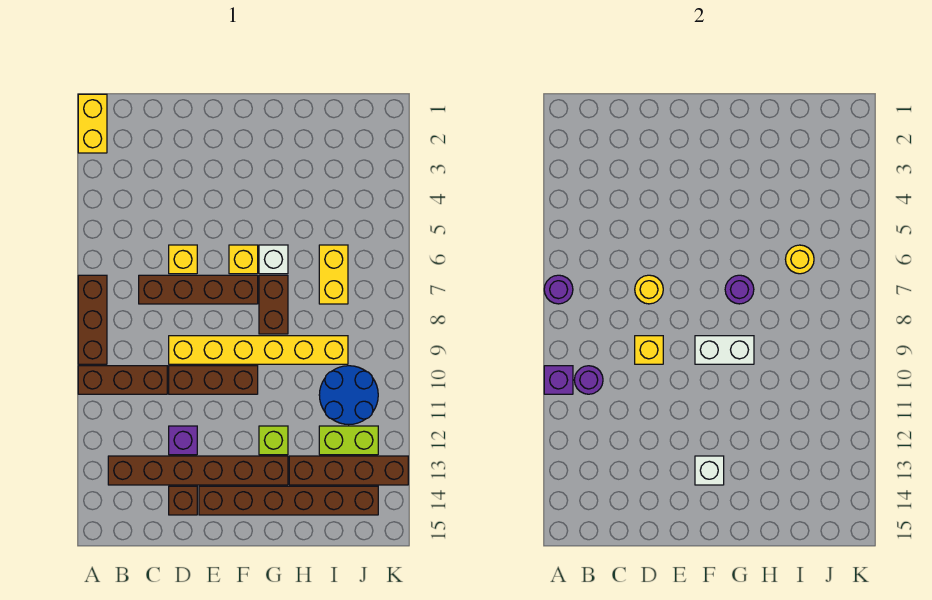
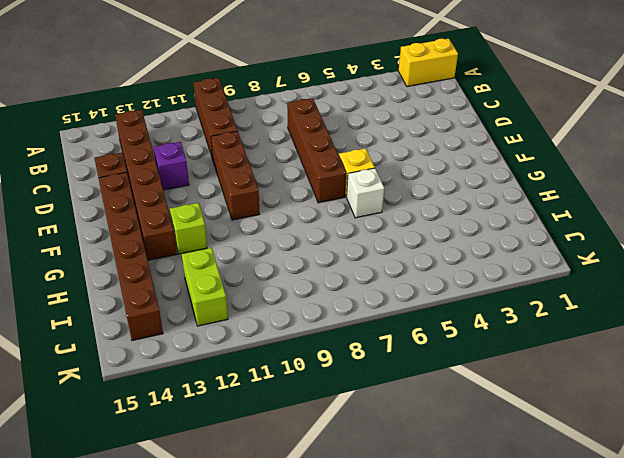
none -> brown 1x3 brick [78,275,107,364]
none -> yellow 1x1 brick [169,245,197,274]
none -> yellow 1x6 brick [169,336,348,364]

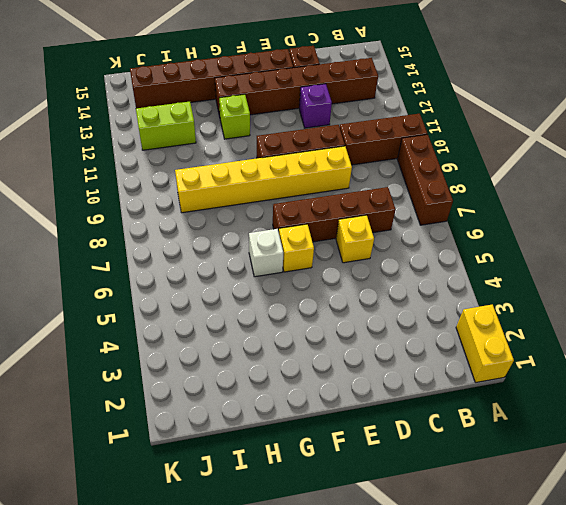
none -> brown 1x2 brick [259,275,288,334]
none -> brown 1x4 brick [289,456,408,485]
none -> yellow 1x2 brick [319,245,348,304]

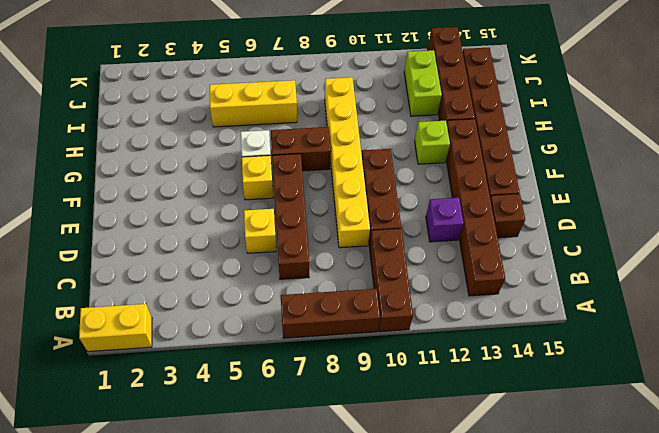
yellow 1x3 brick [210,80,297,127] -> yellow 1x2 brick [319,245,348,304]
none -> blue 2x2 round brick [319,366,378,425]
none -> purple 1x1 round brick [544,275,573,304]
none -> purple 1x1 brick [544,366,573,394]

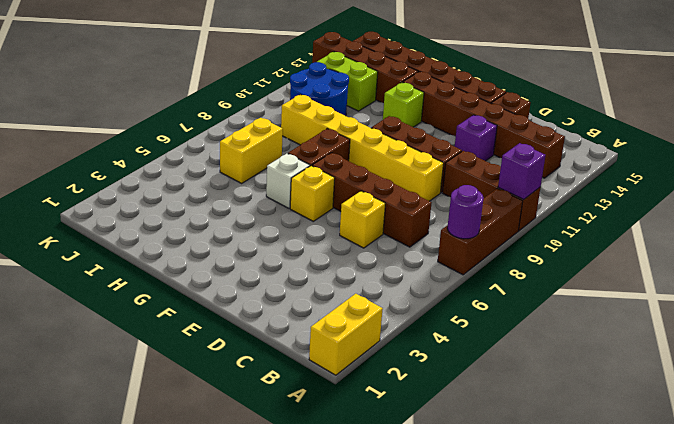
none -> purple 1x1 round brick [574,366,603,394]
none -> yellow 1x1 round brick [635,275,663,304]
none -> yellow 1x1 brick [635,336,663,364]

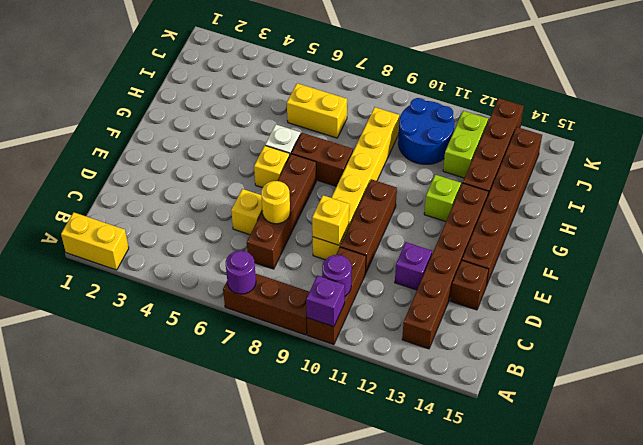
none -> white 1x2 brick [695,336,754,364]
none -> white 1x1 brick [695,456,724,485]
none -> purple 1x1 round brick [725,275,754,304]

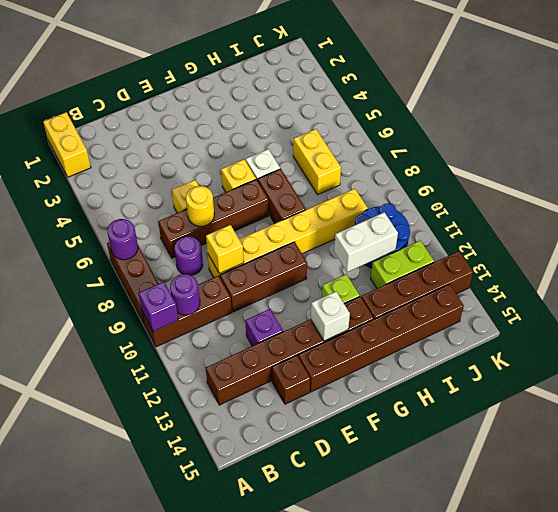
purple 1x1 round brick [174,236,203,276] -> purple 1x1 round brick moved to [725,275,754,304]
white 1x2 brick [334,212,398,272] -> white 1x2 brick moved to [695,336,754,364]
none -> yellow 1x1 round brick [785,245,814,274]

